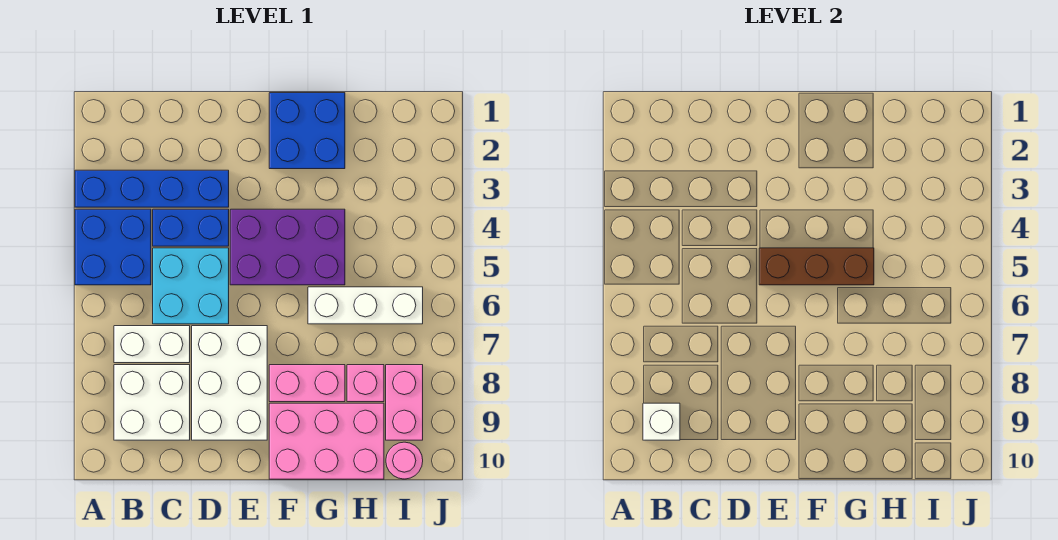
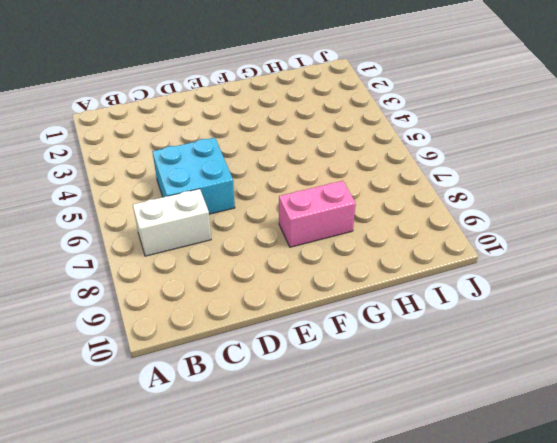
none -> blue 1x4 brick [75,170,229,207]
none -> blue 2x2 brick [75,209,151,285]
none -> white 2x2 brick [114,365,190,440]

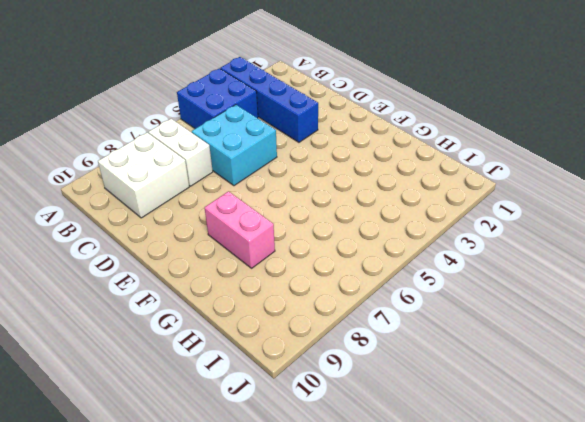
none -> blue 1x2 brick [153,209,229,246]
none -> white 2x3 brick [192,326,267,440]
none -> purple 2x3 brick [230,209,345,285]

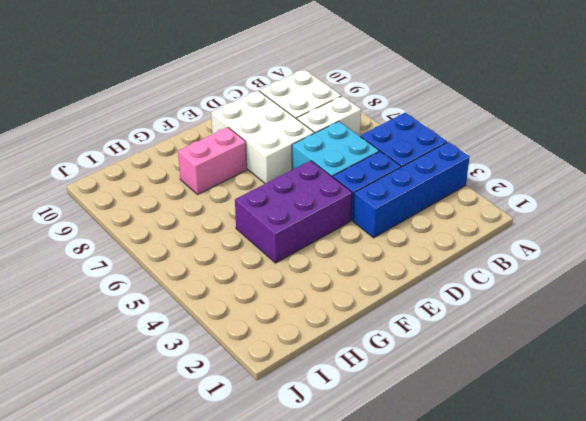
none -> blue 2x2 brick [269,93,345,169]
none -> pink 2x3 brick [269,403,384,479]
none -> white 1x3 brick [308,287,423,324]

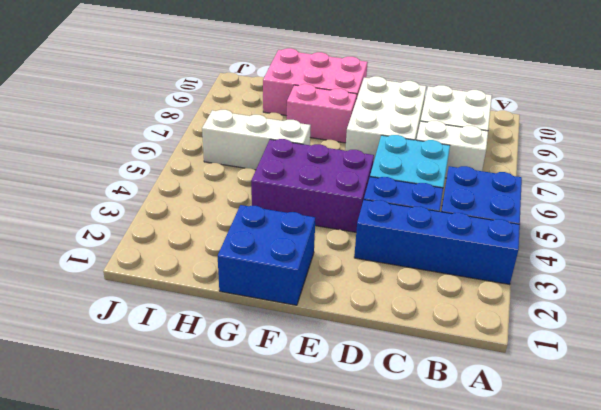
none -> pink 1x1 brick [347,365,384,402]
none -> pink 1x2 brick [386,365,423,440]
none -> pink 1x1 round brick [386,442,423,479]

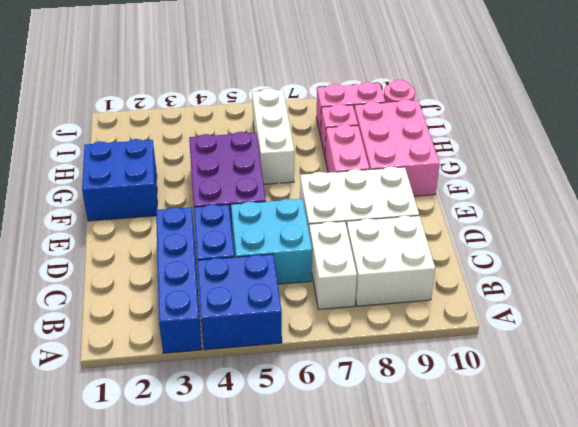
none -> white 1x1 brick [643,403,680,440]
none -> brown 1x3 brick [759,248,874,285]

